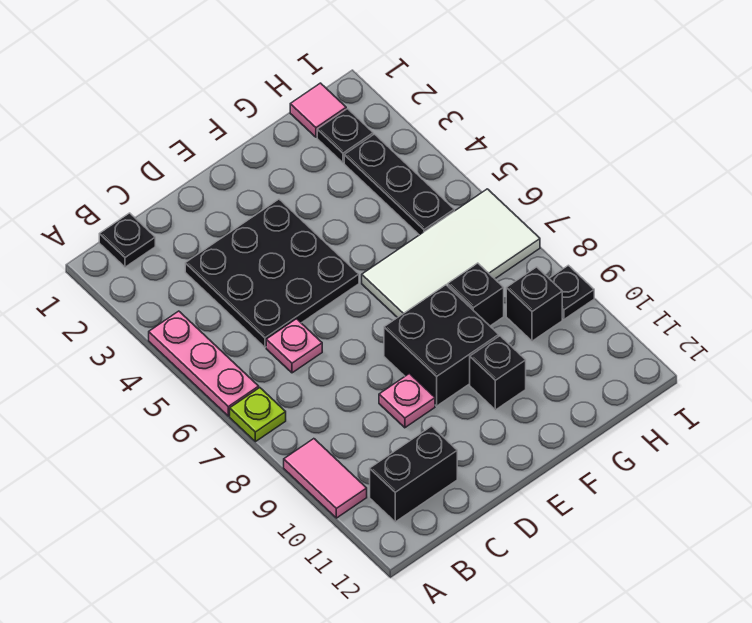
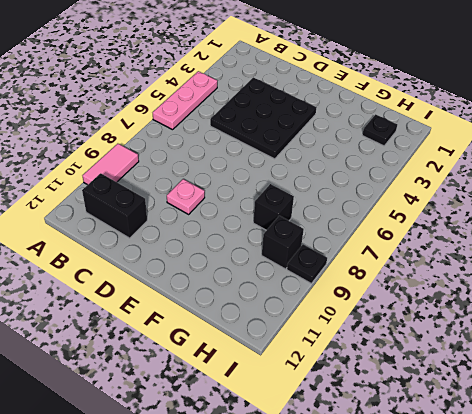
none -> lime 1x1 plate [230,388,286,442]
none -> black 1x1 plate [99,213,155,267]
none -> pink 1x1 plate [266,319,322,373]

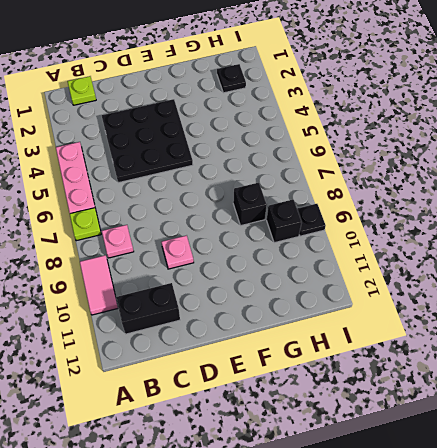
lime 1x1 plate [67,76,96,105] -> black 1x1 plate [99,213,155,267]
pink 1x1 plate [102,225,134,258] -> pink 1x1 plate moved to [266,319,322,373]
none -> black 2x2 brick [384,285,499,406]
none -> white 2x4 tile [362,189,540,318]
none -> black 1x1 brick [470,336,526,410]

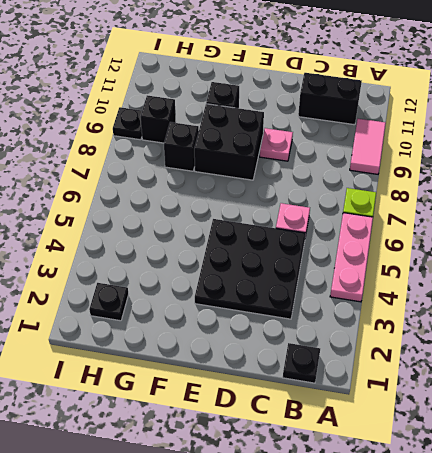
none -> white 2x4 tile [362,189,540,318]
none -> pink 1x1 tile [290,83,346,137]
none -> black 1x3 plate [344,134,454,235]

